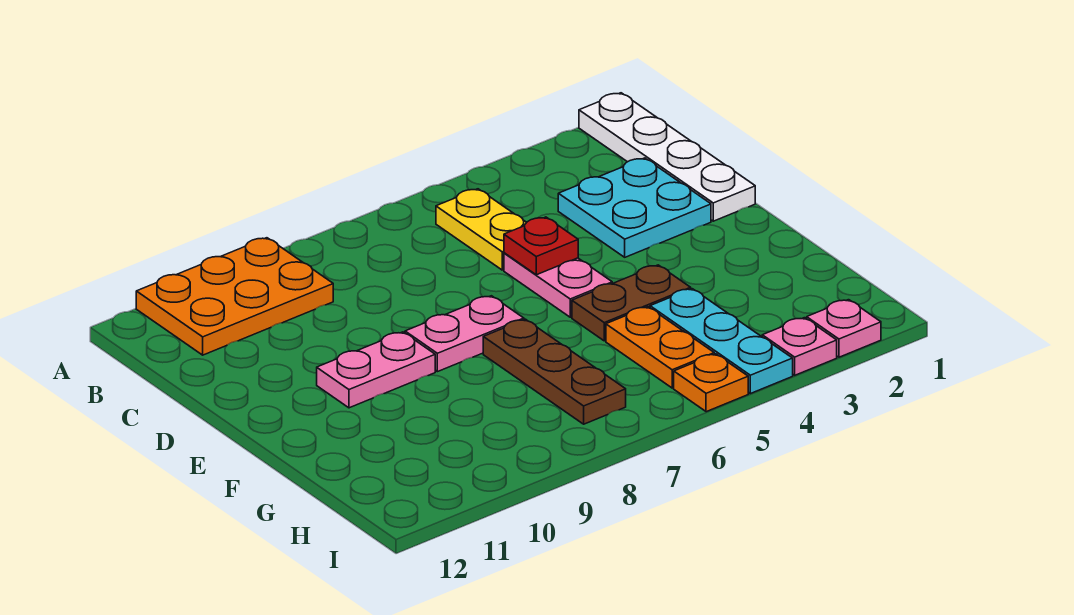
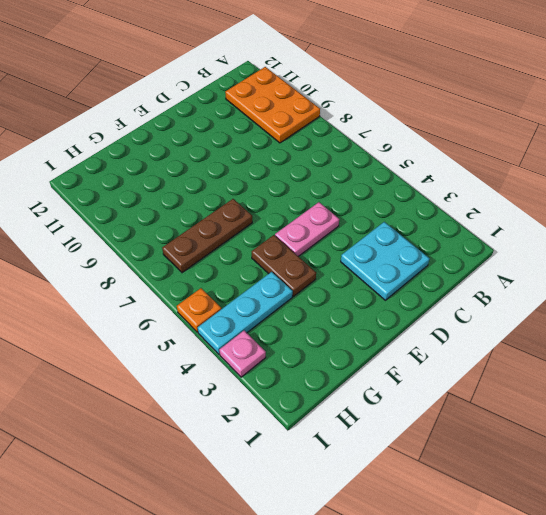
none -> white 1x4 plate [579,93,755,221]
none -> yellow 1x2 plate [436,189,527,270]
none -> pink 1x2 plate [405,296,524,372]

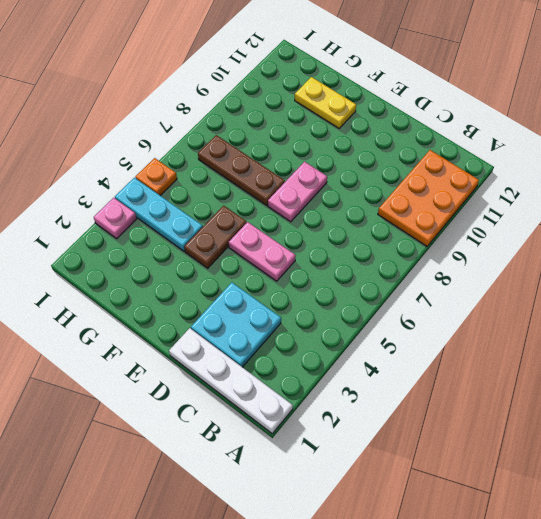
yellow 1x2 plate [295,77,356,128] -> yellow 1x2 plate moved to [436,189,527,270]
none -> pink 1x2 plate [317,332,435,408]
none -> orange 1x2 plate [606,307,714,388]
none -> pink 1x1 plate [807,300,881,357]

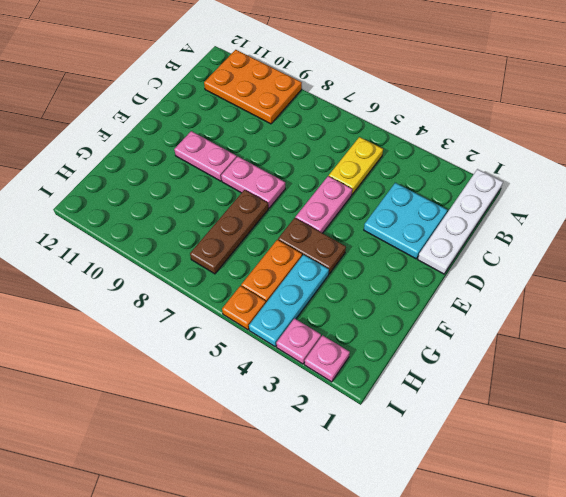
none -> red 1x1 plate [504,217,578,275]

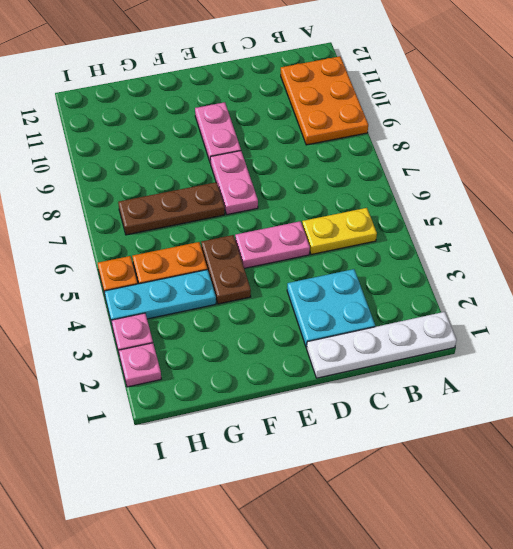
none -> red 1x1 plate [504,217,578,275]

